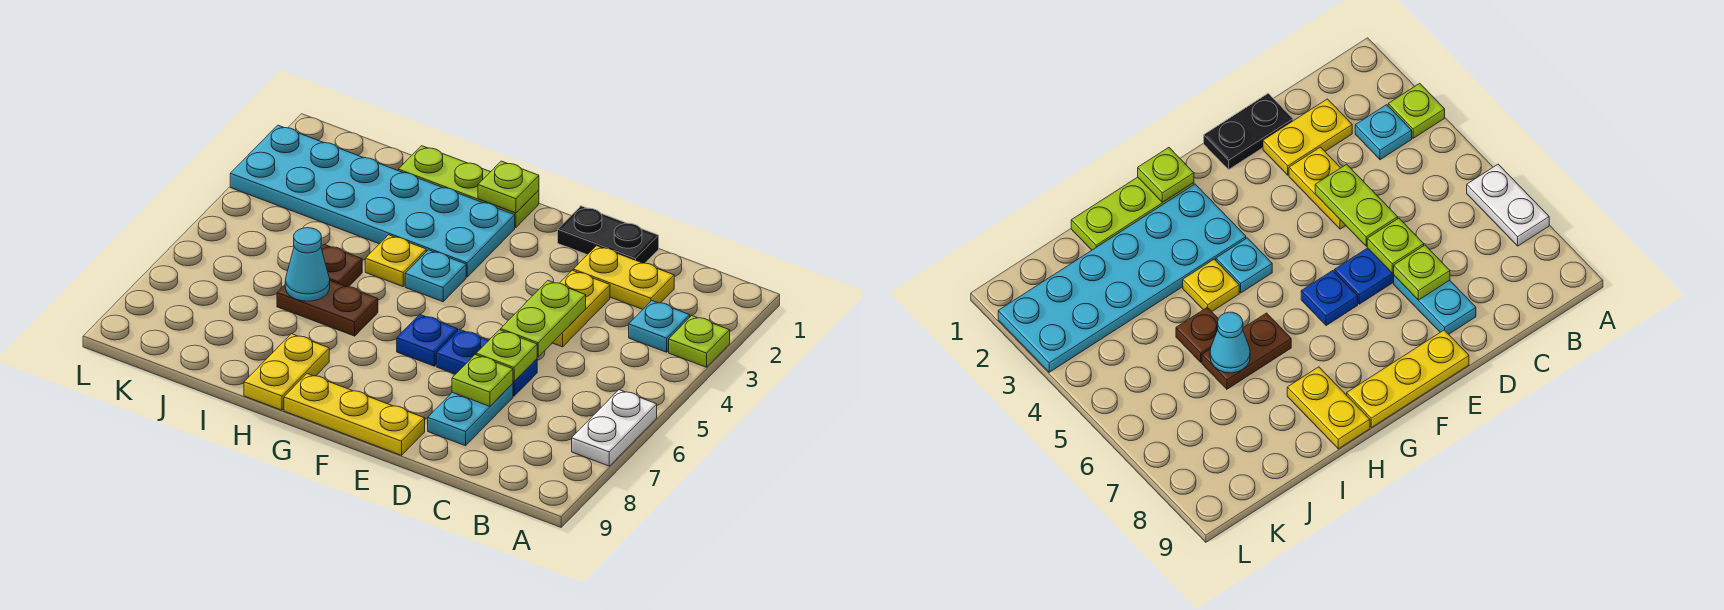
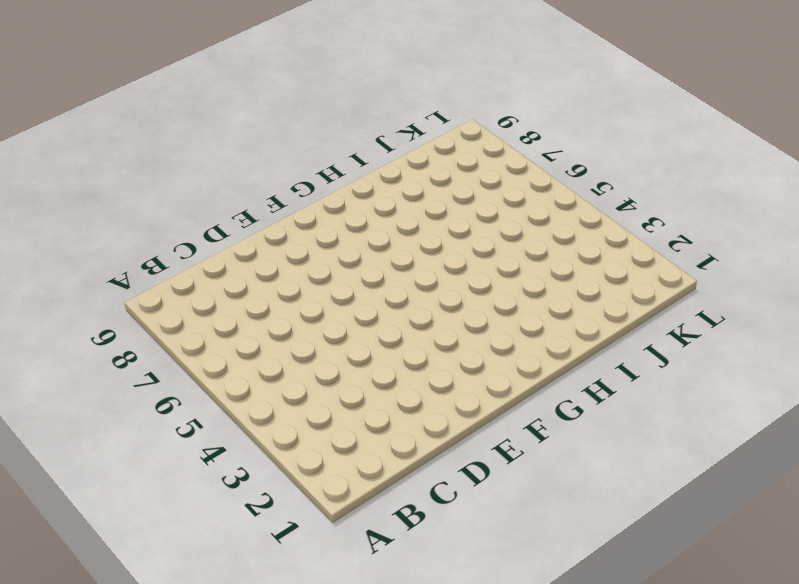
none -> lime 1x1 plate [669,316,730,367]
none -> white 1x2 plate [572,390,657,466]
none -> cyan 1x1 plate [629,301,690,352]

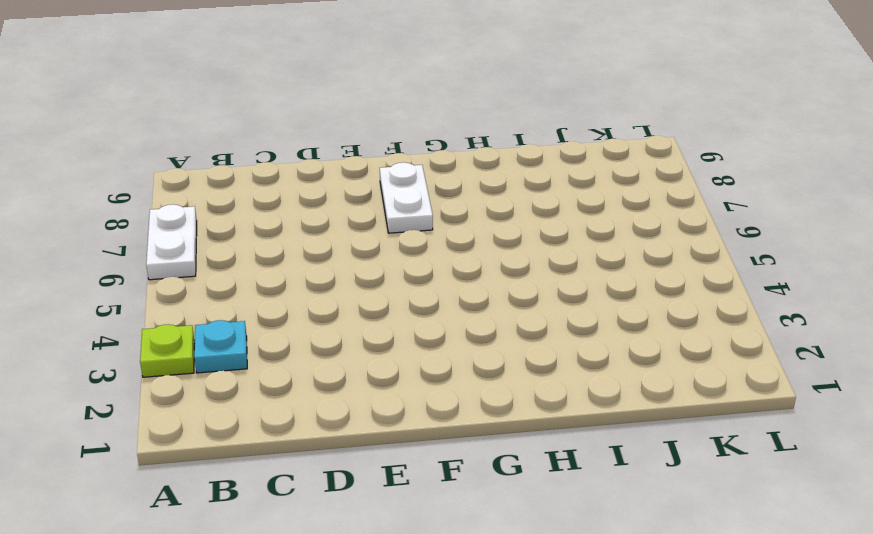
white 1x2 plate [380,162,433,233] -> none
none -> yellow 1x2 plate [573,246,674,309]
none -> black 1x2 plate [558,206,659,263]
none -> yellow 1x2 plate [553,270,610,347]

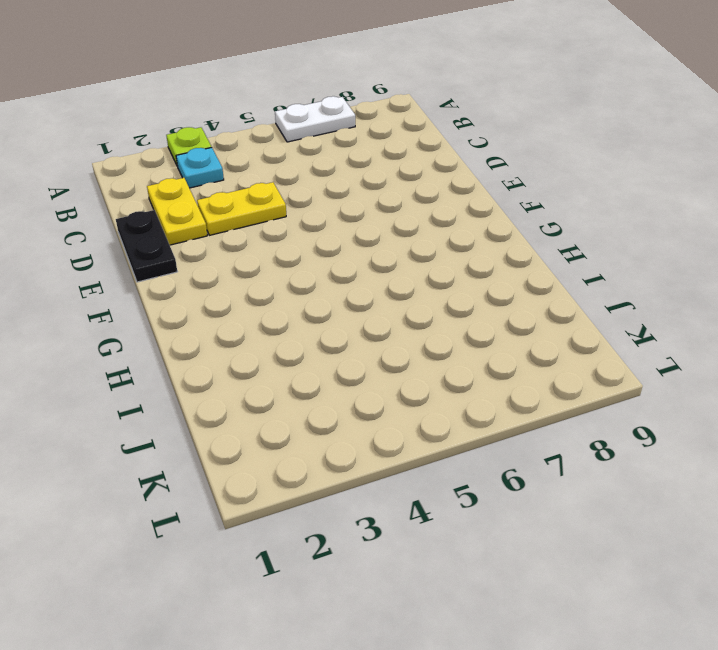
none -> blue 1x2 plate [436,329,537,396]
none -> cyan 1x2 plate [428,384,513,446]
none -> yellow 1x3 plate [284,374,425,455]

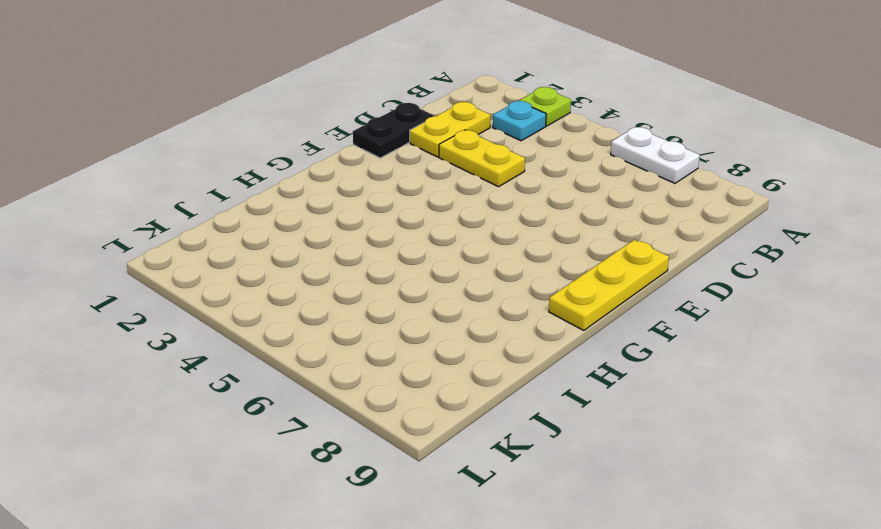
none -> blue 1x2 plate [436,329,537,396]
none -> cyan 1x2 plate [428,384,513,446]
none -> blue 1x1 plate [397,314,458,366]

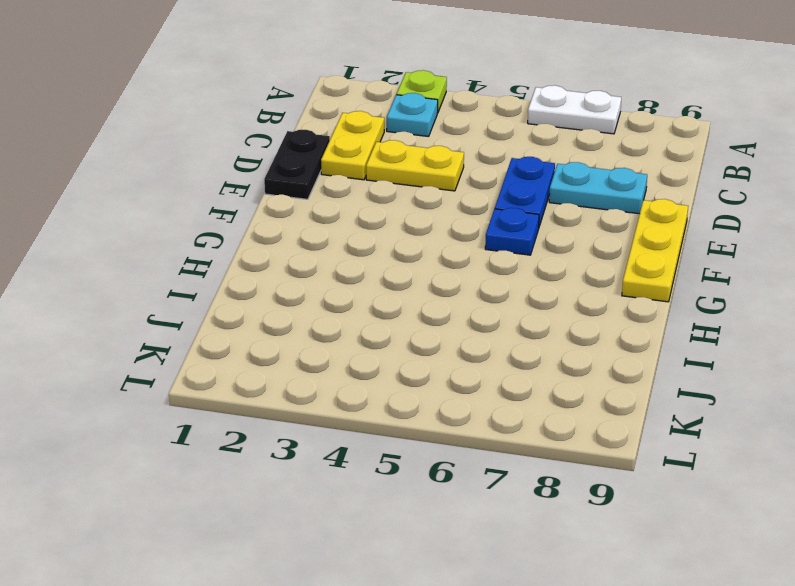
none -> lime 1x3 plate [398,146,539,228]
none -> cyan 2x6 plate [230,125,515,277]
none -> cyan 1x1 plate [405,250,466,302]

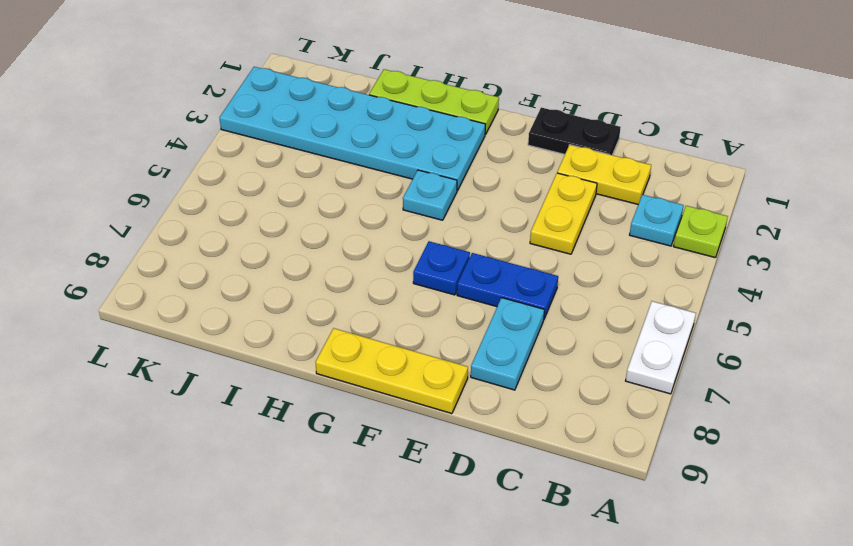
none -> yellow 1x1 plate [365,235,426,287]
none -> brown 1x2 plate [277,281,378,336]
none -> yellow 1x2 plate [244,334,329,410]

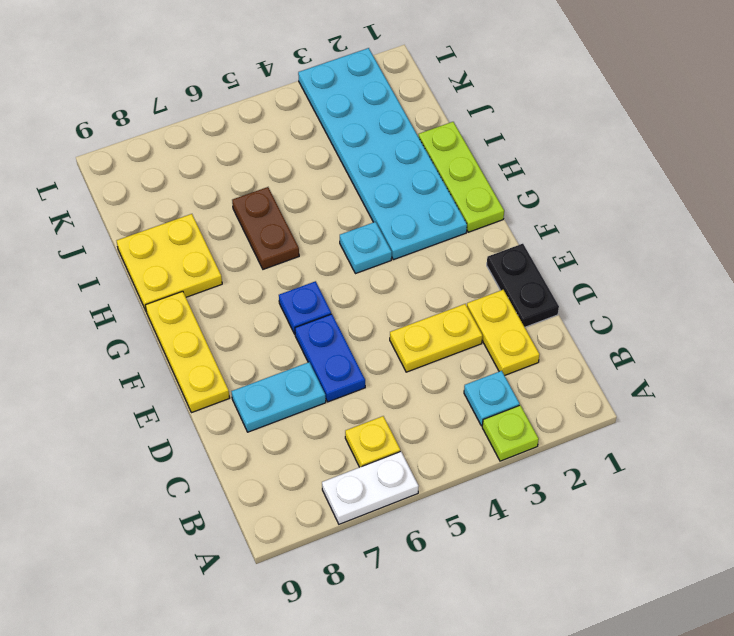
yellow 1x1 plate [345,416,400,467] -> yellow 1x1 plate moved to [365,235,426,287]
yellow 2x2 plate [117,214,222,311] -> yellow 1x2 plate [244,334,329,410]
none -> brown 1x1 plate [321,245,362,287]
none -> lime 1x2 plate [501,281,586,357]
none -> lime 1x1 plate [476,330,537,382]

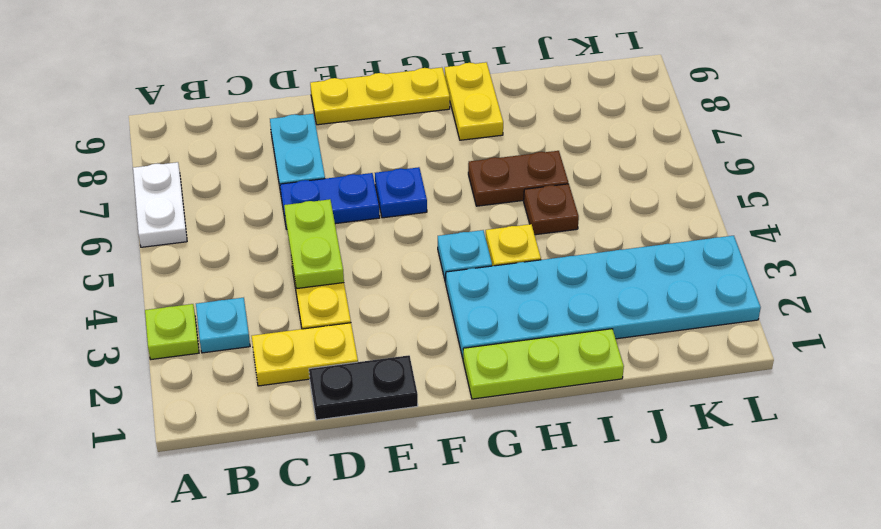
none -> lime 1x1 plate [476,330,537,382]
none -> lime 1x1 plate [452,355,513,406]
none -> lime 1x1 plate [478,161,539,213]

